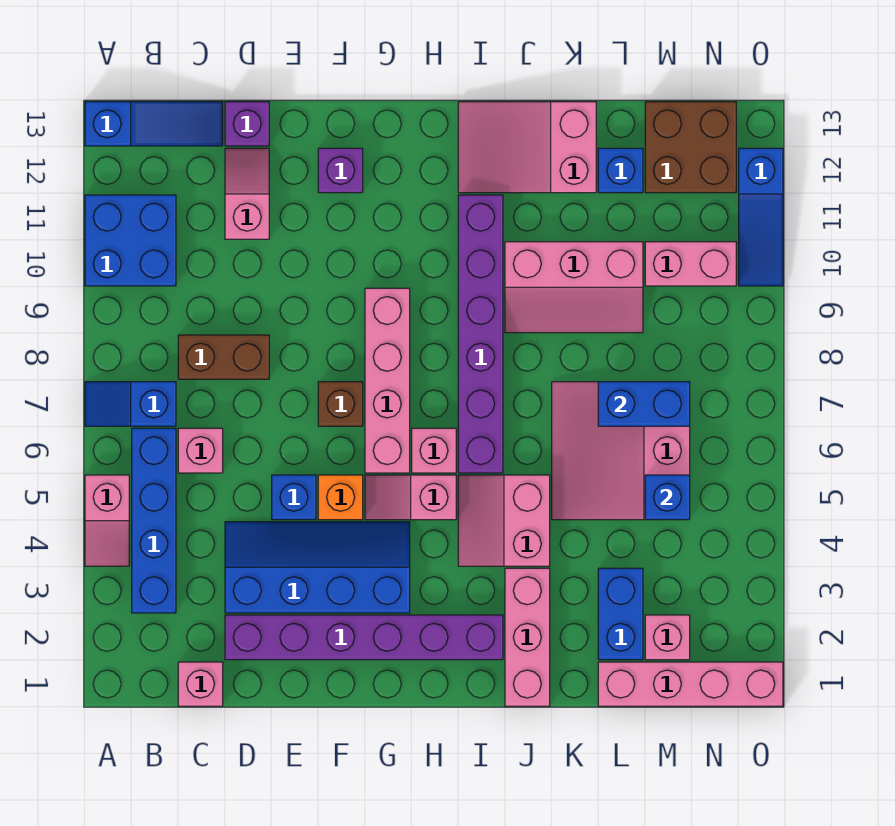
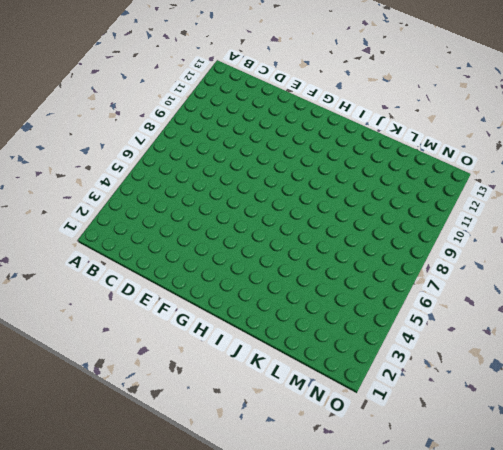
none -> pink 1x2 slope [85,475,129,566]
none -> blue 1x2 slope [85,382,176,426]
none -> blue 2x2 brick [85,195,176,286]
none -> blue 1x3 slope [85,102,223,146]

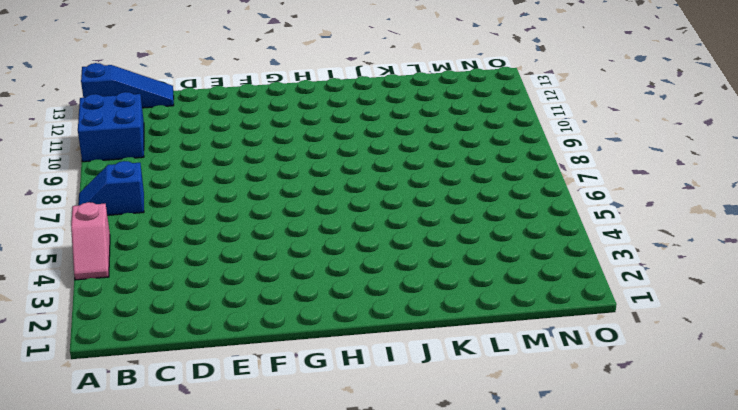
none -> blue 1x4 brick [132,428,176,613]
none -> pink 1x1 brick [178,662,223,706]
none -> pink 1x1 brick [178,428,223,473]
none -> brown 1x2 brick [178,335,269,379]

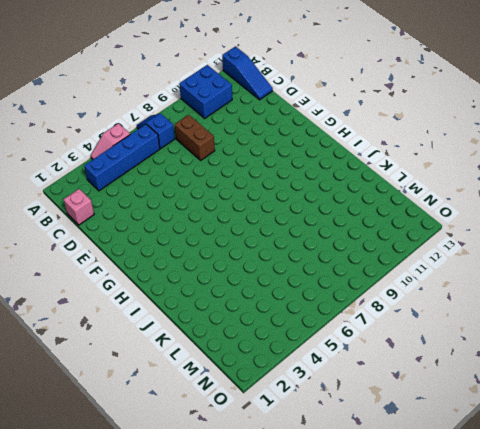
none -> pink 1x1 brick [178,428,223,473]
none -> purple 1x6 brick [225,615,503,660]
none -> blue 2x4 slope [225,522,410,613]
none -> pink 1x2 slope [225,148,269,239]

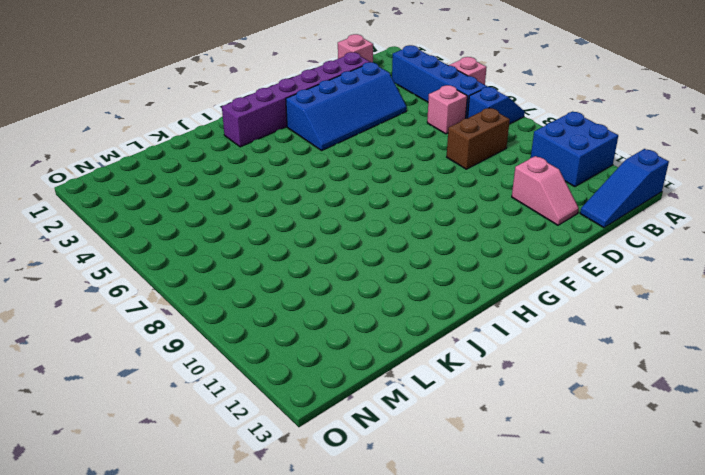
none -> purple 1x1 brick [225,102,269,146]
none -> blue 1x1 brick [272,475,316,520]
none -> orange 1x1 brick [318,475,363,520]
none -> brown 1x1 brick [318,382,363,426]

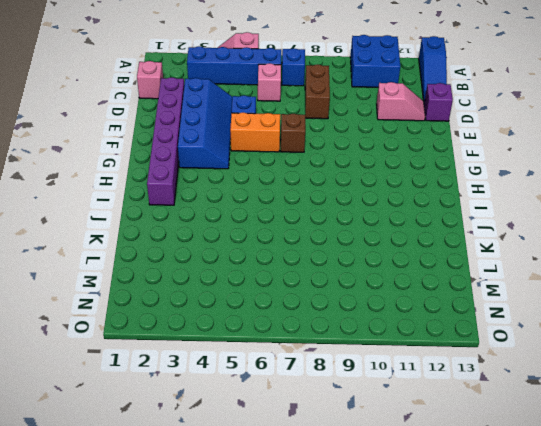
orange 1x2 brick [230,112,280,152] -> orange 1x1 brick [318,475,363,520]
none -> purple 1x1 brick [318,148,363,193]
none -> pink 1x2 slope [365,475,456,520]
none -> pink 1x4 brick [365,288,410,473]
none -> pink 1x1 brick [412,428,456,473]

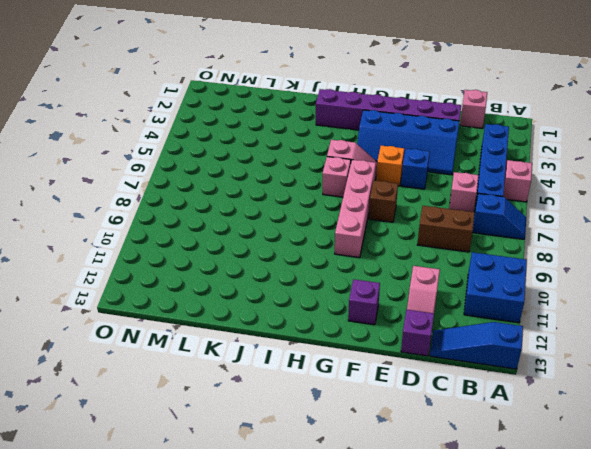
none -> pink 2x2 slope [458,475,550,566]
none -> purple 1x6 brick [458,195,503,473]
none -> pink 2x3 slope [458,102,596,193]
none -> pink 1x3 brick [505,568,550,706]

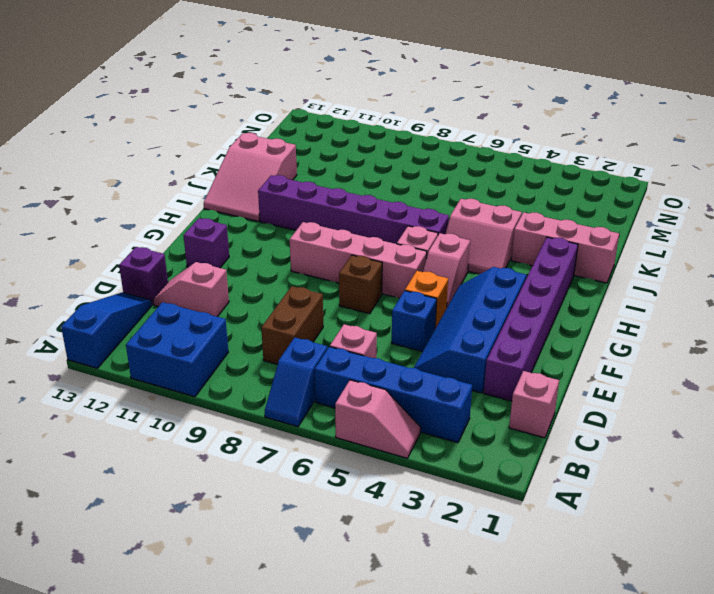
none -> pink 2x3 slope [505,242,643,333]
none -> pink 3x3 slope [552,382,690,520]
none -> pink 1x4 brick [598,662,783,706]
none -> blue 1x2 brick [598,568,643,660]

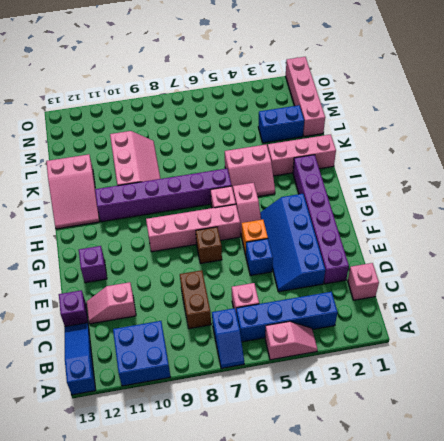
none -> pink 3x3 slope [552,382,690,520]
none -> blue 1x1 brick [598,148,643,193]
none -> pink 1x1 brick [645,615,690,660]
none -> pink 1x2 brick [645,242,736,286]

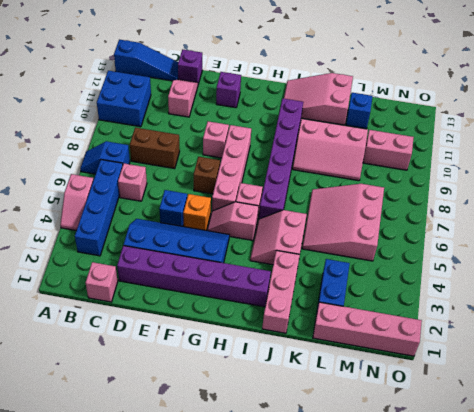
pink 1x1 brick [203,121,229,158] -> pink 1x1 brick moved to [645,615,690,660]
none -> brown 2x2 brick [645,102,736,193]
none -> blue 1x3 slope [739,148,783,286]
none -> blue 1x2 brick [598,382,690,426]
none -> blue 1x1 brick [645,475,690,520]

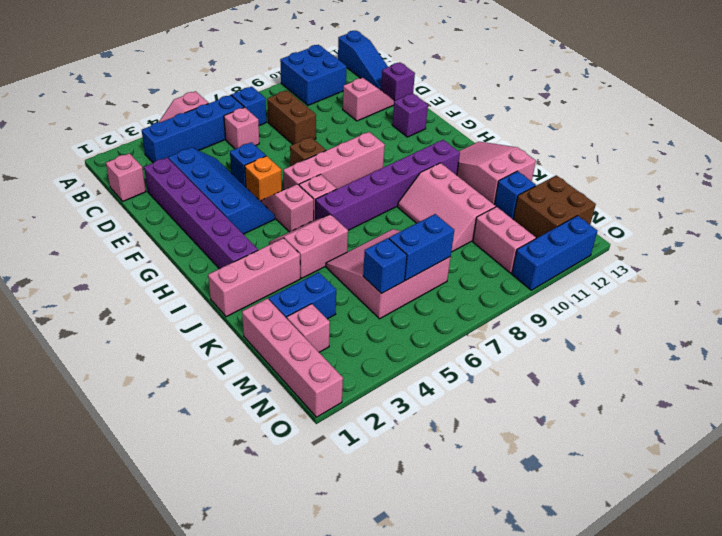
blue 1x2 brick [389,214,454,280] -> blue 1x2 brick turned to [598,382,690,426]
blue 1x3 brick [512,216,597,290] -> blue 1x3 slope [739,148,783,286]

